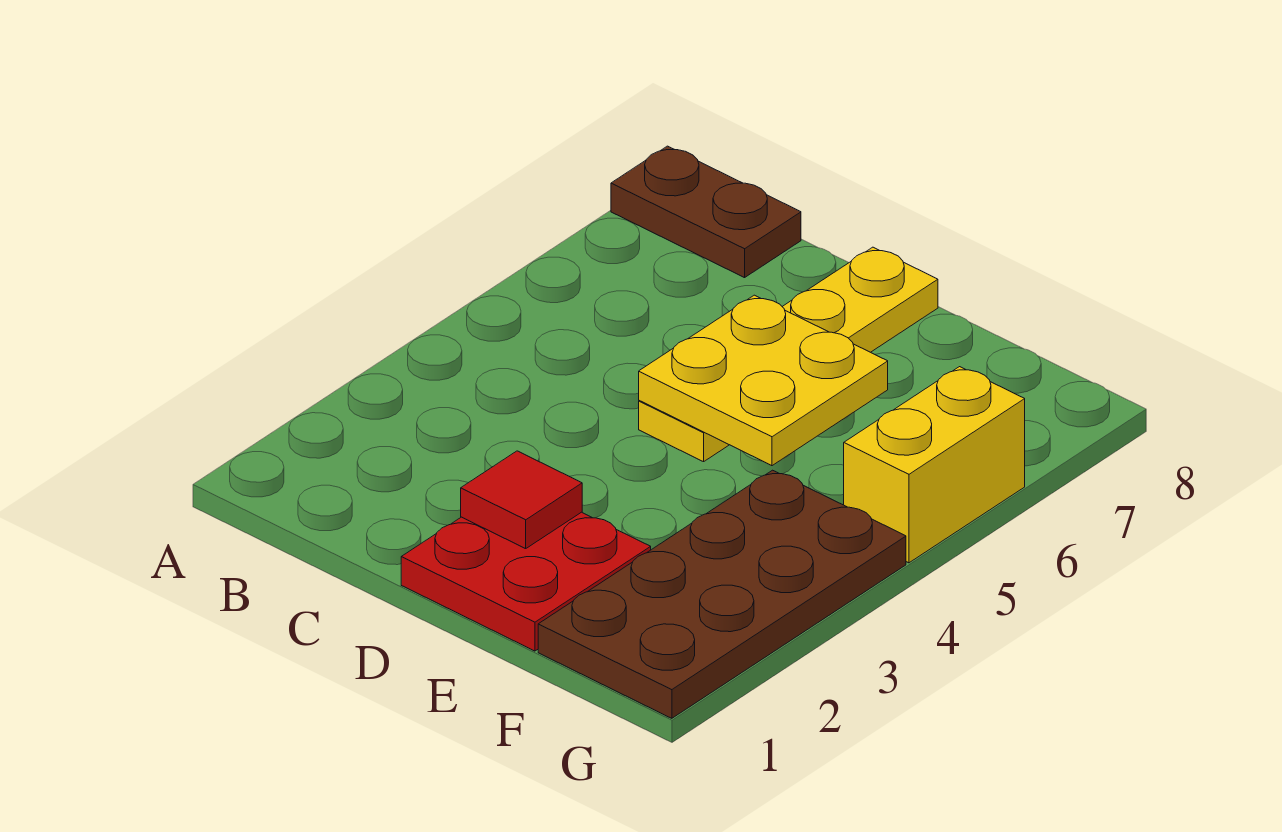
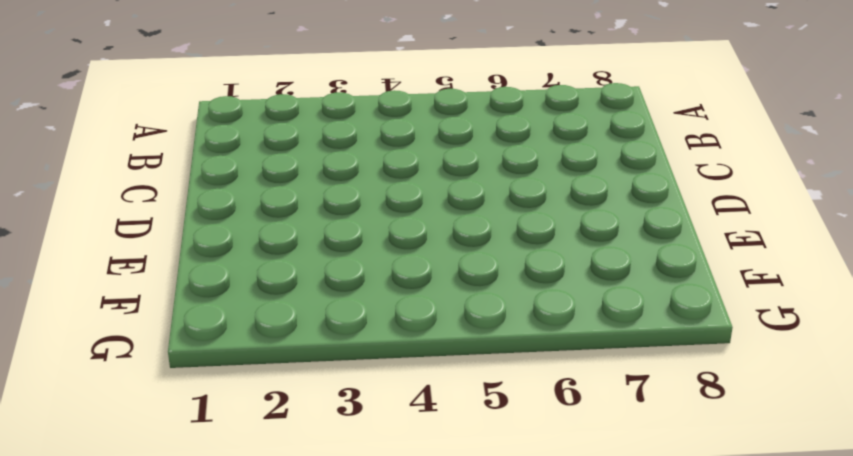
none -> brown 1x2 plate [611,146,801,278]
none -> red 2x2 plate [401,512,651,651]

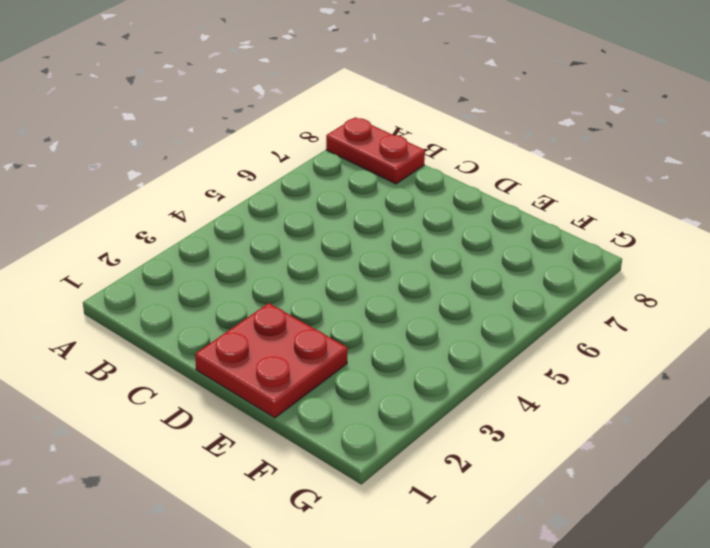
red 1x2 plate [326,117,425,184] -> brown 1x2 plate [611,146,801,278]
none -> yellow 1x4 plate [639,247,938,462]
none -> brown 2x4 plate [538,470,906,718]

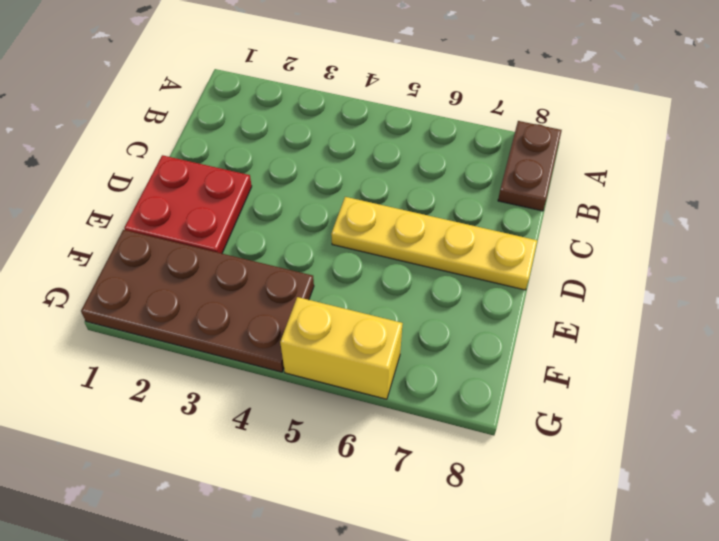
none -> red 1x1 tile [461,451,582,549]
none -> yellow 2x2 plate [639,295,888,466]

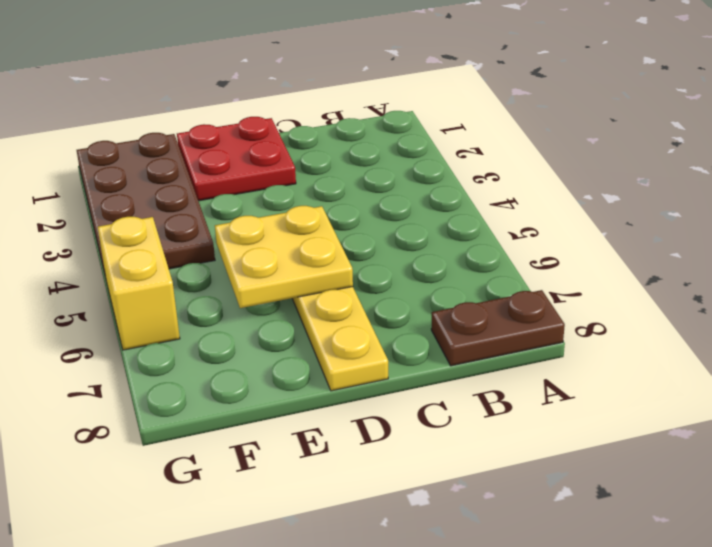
none -> red 1x1 tile [461,451,582,549]

